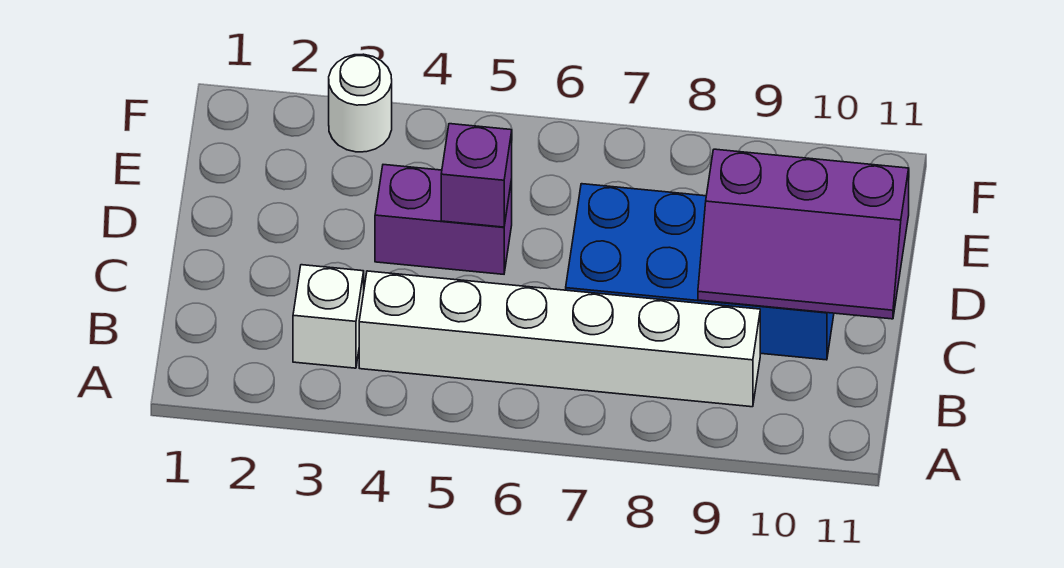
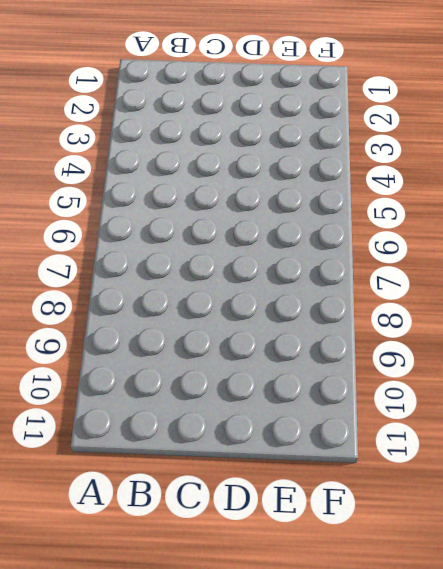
none -> white 1x1 brick [293,265,364,368]
none -> white 1x6 brick [359,271,760,407]

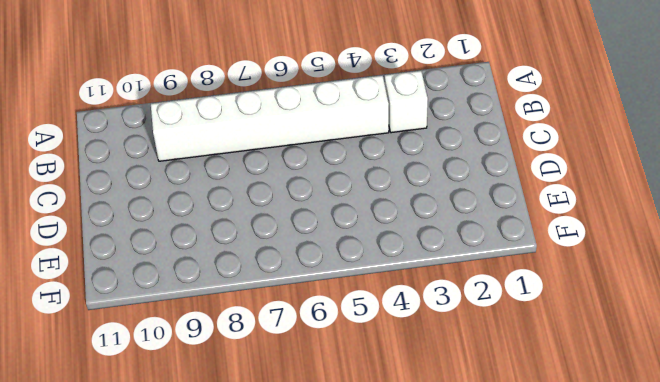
none -> blue 2x4 brick [566,184,834,360]
none -> purple 1x2 brick [375,165,512,274]

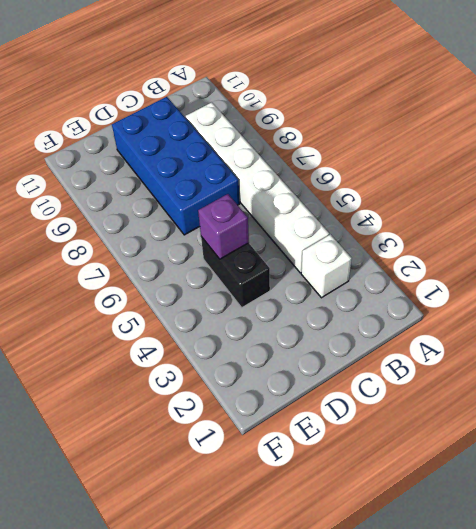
black 1x2 brick [201,237,270,308] -> purple 1x2 brick [375,165,512,274]
none -> white 1x1 round brick [329,54,392,152]
none -> purple 2x3 slope [698,149,909,319]

